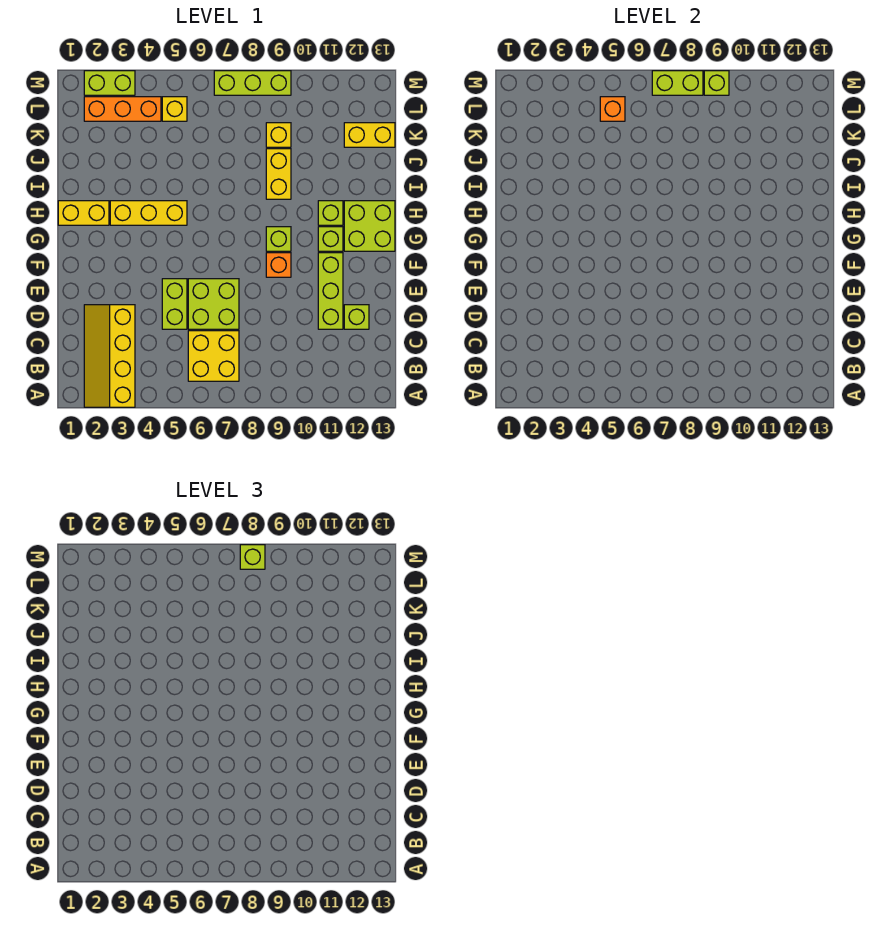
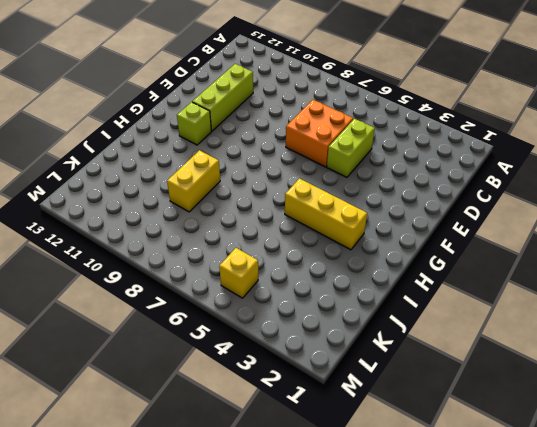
orange 2x2 brick [286,100,353,167] -> lime 2x2 brick [188,279,239,329]
none -> yellow 2x4 slope [84,305,135,407]
none -> yellow 2x2 brick [188,331,239,381]
none -> lime 1x1 brick [344,305,369,329]

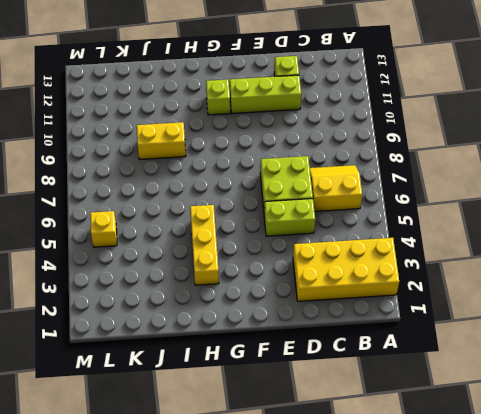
yellow 2x4 brick [293,238,399,301] -> yellow 2x4 slope [84,305,135,407]
yellow 2x2 slope [310,165,362,212] -> yellow 2x2 brick [188,331,239,381]
none -> orange 1x1 brick [266,253,291,277]
none -> lime 1x1 brick [266,227,291,251]
none -> lime 2x2 brick [344,201,395,251]

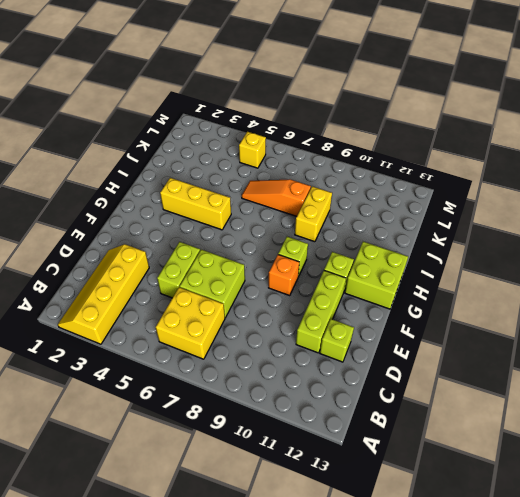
orange 1x3 slope [242,179,311,216] -> none
none -> yellow 1x2 brick [58,201,109,225]
none -> lime 1x1 brick [318,201,343,225]
none -> yellow 1x1 brick [266,123,291,147]

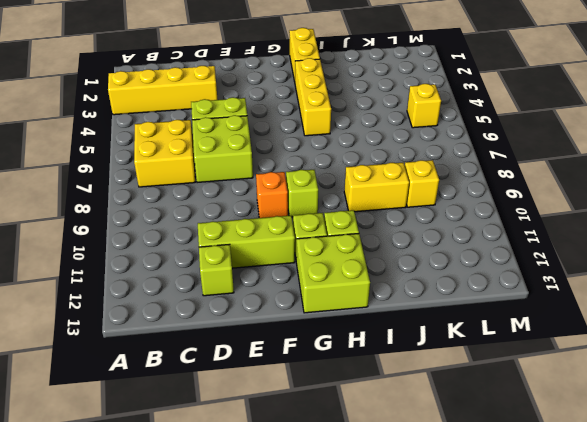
none -> yellow 1x2 brick [344,123,395,147]
none -> orange 1x3 brick [84,97,161,121]
none -> lime 1x2 brick [84,71,135,95]

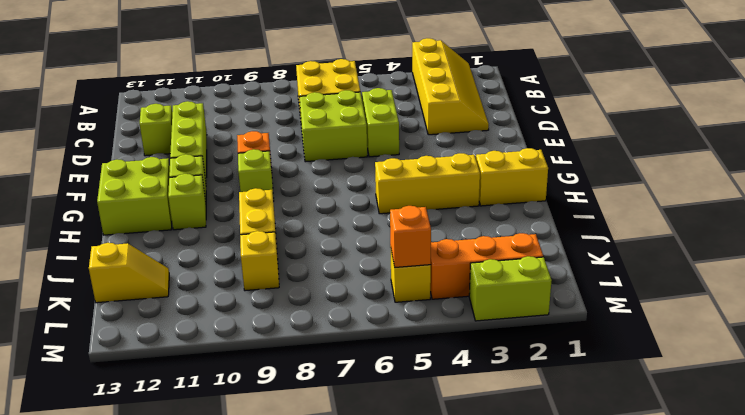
yellow 1x2 slope [89,243,169,303] -> yellow 1x2 brick [344,123,395,147]
none -> lime 1x3 brick [214,71,291,95]
none -> lime 1x2 brick [652,71,703,95]
none -> lime 1x1 brick [704,71,729,95]

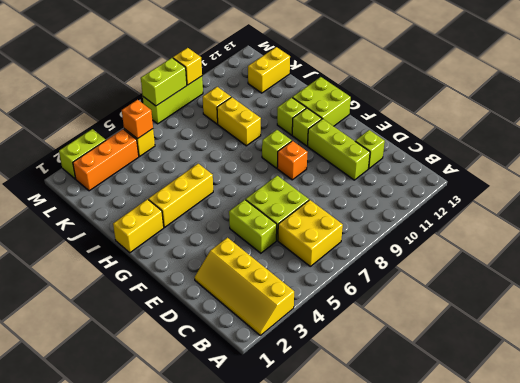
yellow 1x1 brick [173,48,202,85] -> lime 1x1 brick [704,71,729,95]
none -> lime 1x1 brick [240,545,265,569]

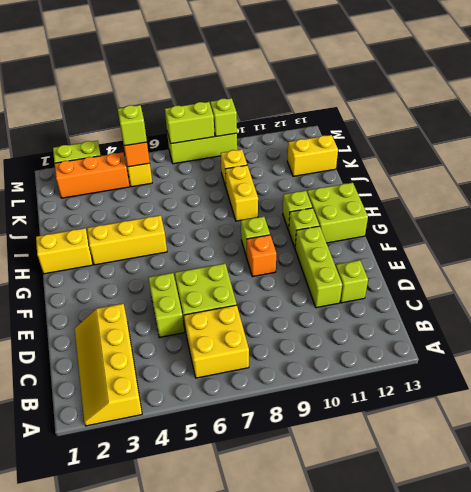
lime 1x1 brick [118,105,147,146] -> lime 1x1 brick moved to [240,545,265,569]

